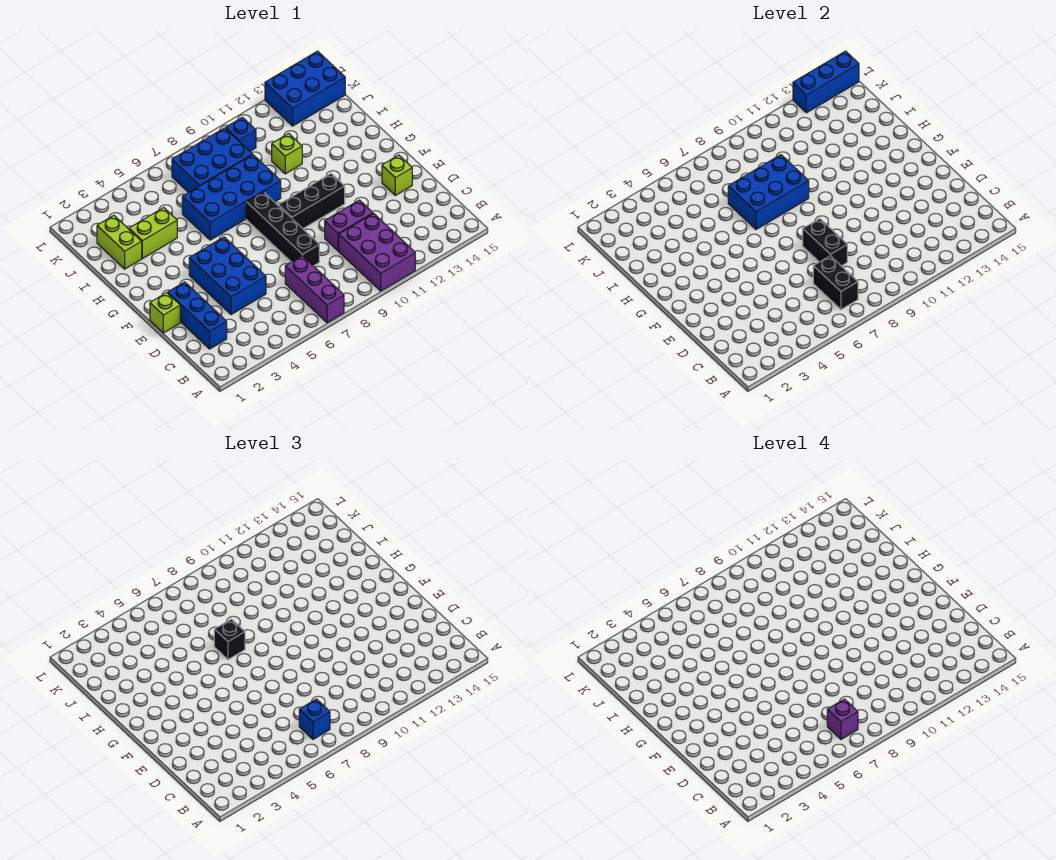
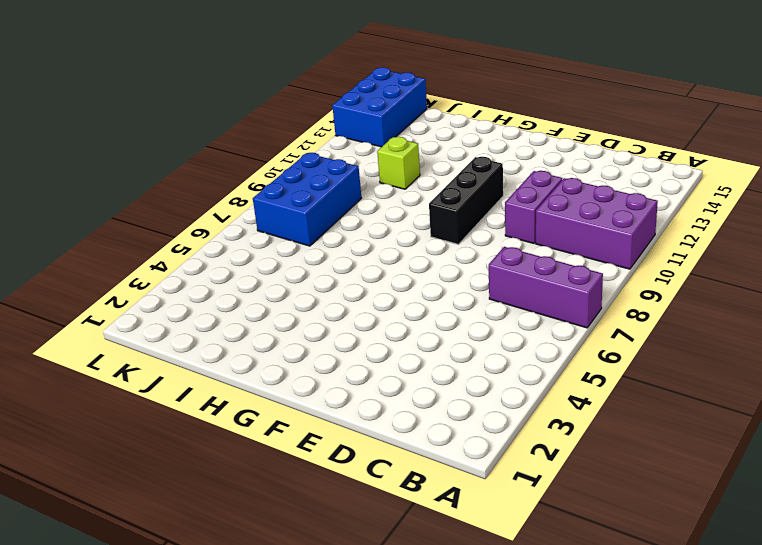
none -> blue 1x3 brick [168,282,227,349]
none -> blue 2x3 brick [189,237,266,315]
none -> black 1x4 brick [246,192,319,266]

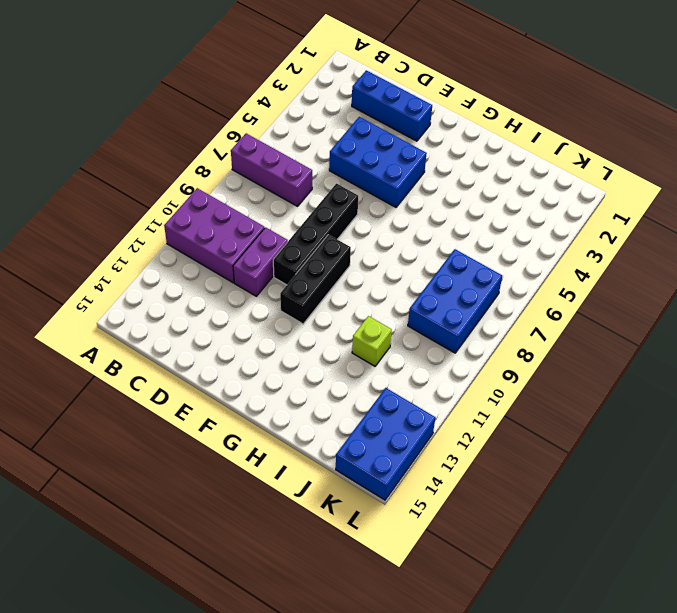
black 1x4 brick [273,184,358,285] -> black 1x4 brick turned to [246,192,319,266]
none -> lime 1x1 brick [150,293,180,333]
none -> lime 1x1 brick [382,155,412,195]
none -> blue 2x4 brick [182,155,281,240]

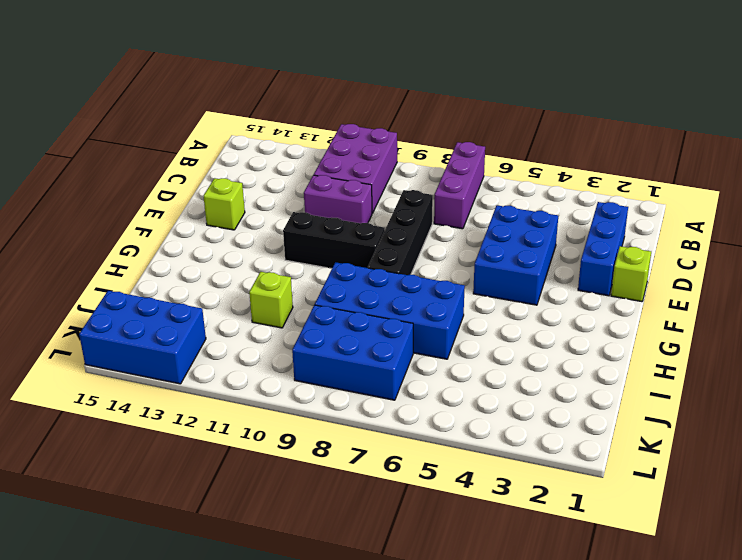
none -> lime 1x2 brick [97,216,142,269]
none -> lime 1x2 brick [129,208,177,259]
none -> blue 1x1 brick [226,118,256,151]

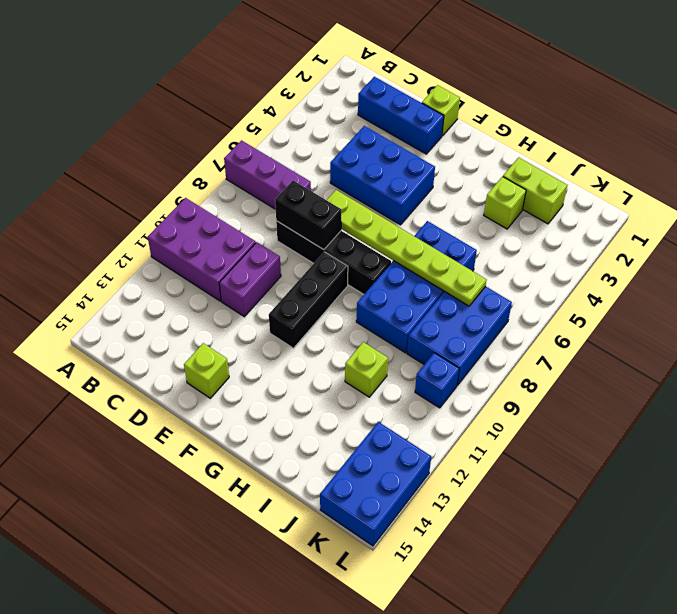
lime 1x6 plate [327,190,487,306] -> blue 2x3 brick [728,155,809,229]
lime 1x1 brick [484,177,526,229] -> lime 1x2 brick [129,208,177,259]
none -> black 1x2 brick [813,256,858,309]
none -> blue 1x3 brick [793,51,859,113]
none -> blue 1x1 brick [299,699,330,739]

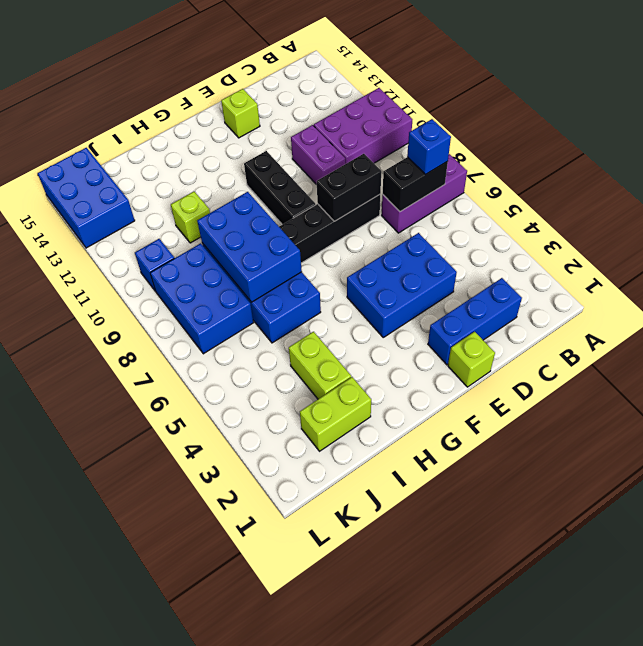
none -> blue 1x3 brick [793,51,859,113]
none -> black 1x1 brick [214,619,245,659]
none -> purple 1x1 brick [827,699,858,739]

